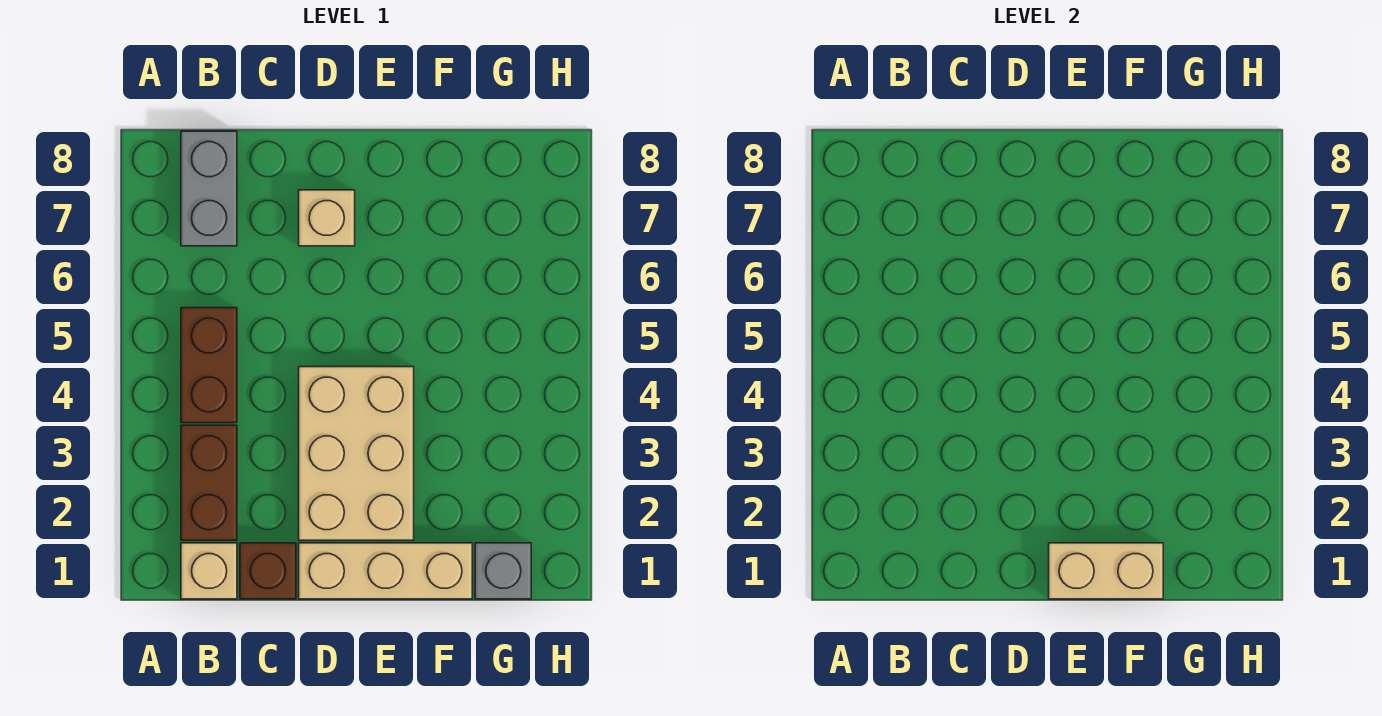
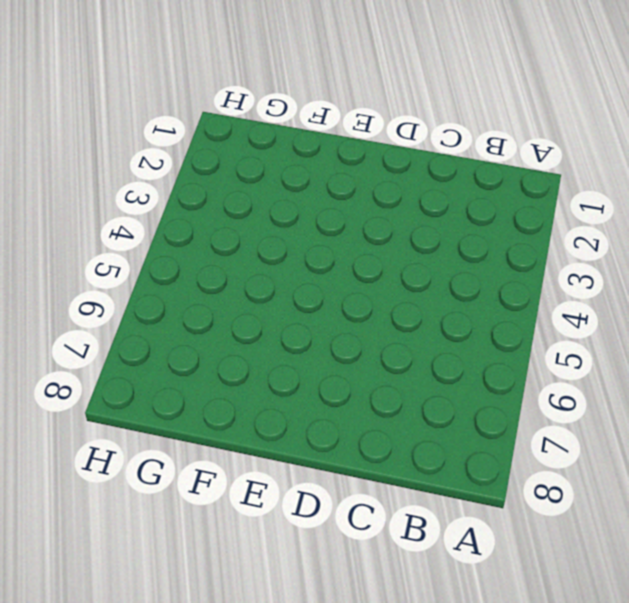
none -> tan 1x1 brick [181,543,237,599]
none -> brown 1x2 brick [181,425,237,540]

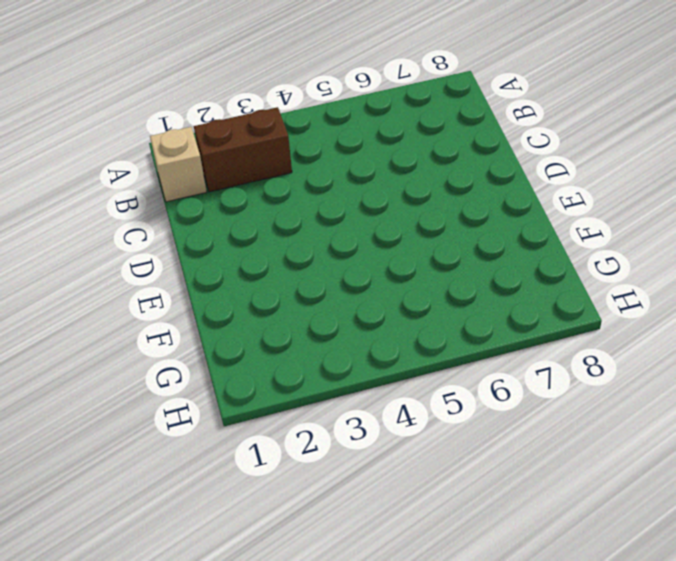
none -> brown 1x2 brick [181,308,237,423]
none -> grey 1x2 brick [181,131,237,246]

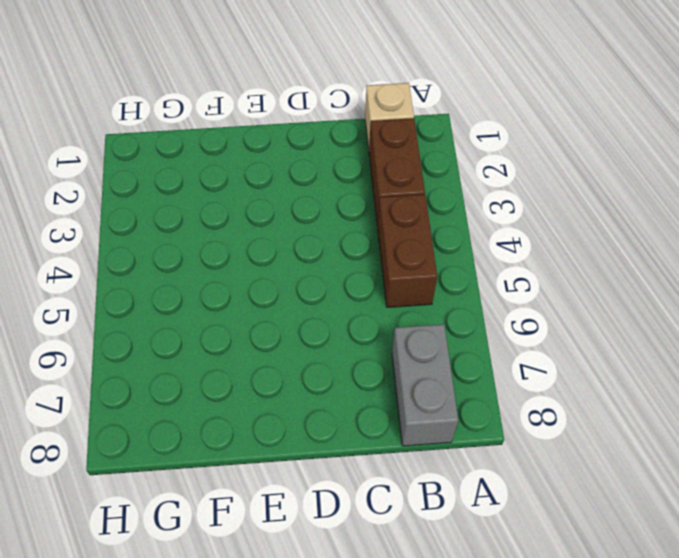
none -> brown 1x1 brick [240,543,296,599]
none -> tan 1x3 brick [299,543,472,599]

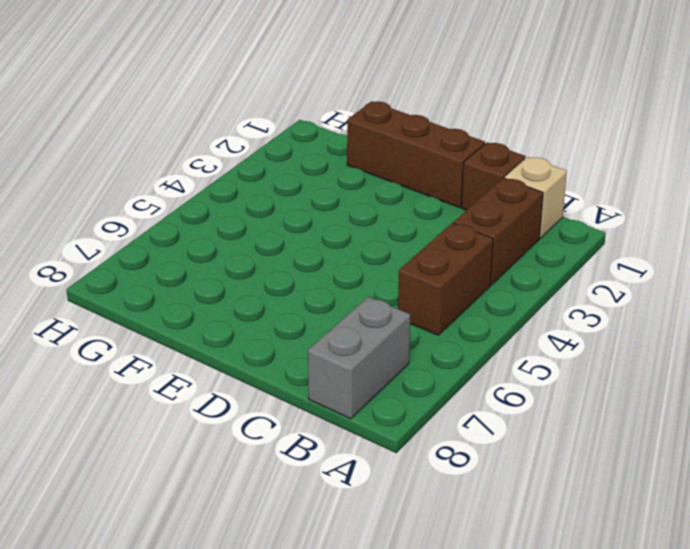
brown 1x3 brick [347,101,485,208] -> tan 1x3 brick [299,543,472,599]
none -> tan 2x3 brick [299,367,414,540]
none -> tan 1x1 brick [299,190,355,246]

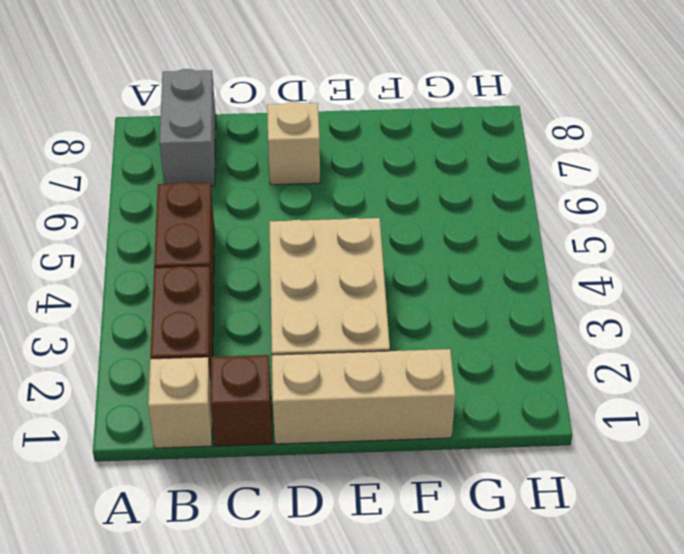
none -> grey 1x1 brick [475,543,531,599]
none -> tan 1x2 brick [1049,543,1163,599]

